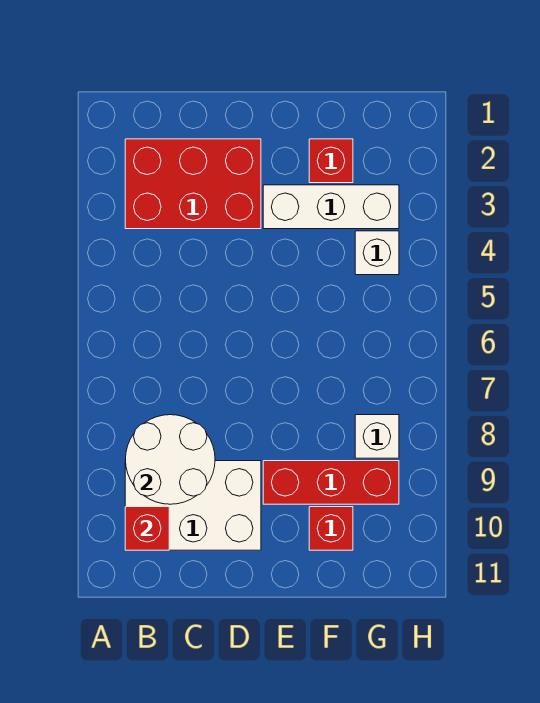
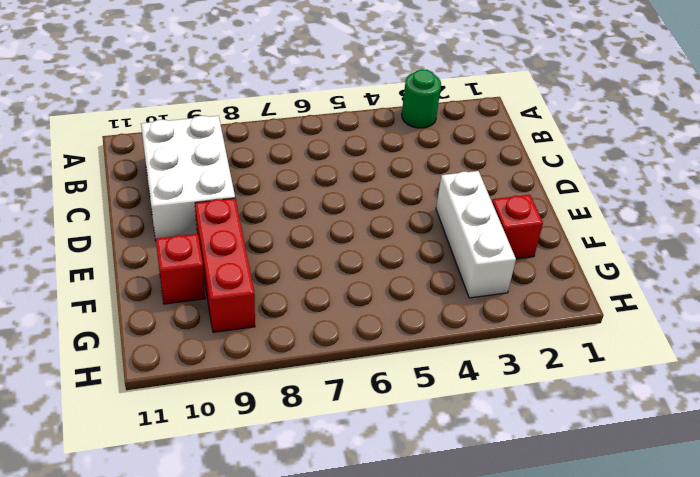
green 1x1 round brick [402,69,441,128] -> none
none -> red 2x3 brick [125,139,261,229]
none -> white 1x1 brick [355,231,399,275]

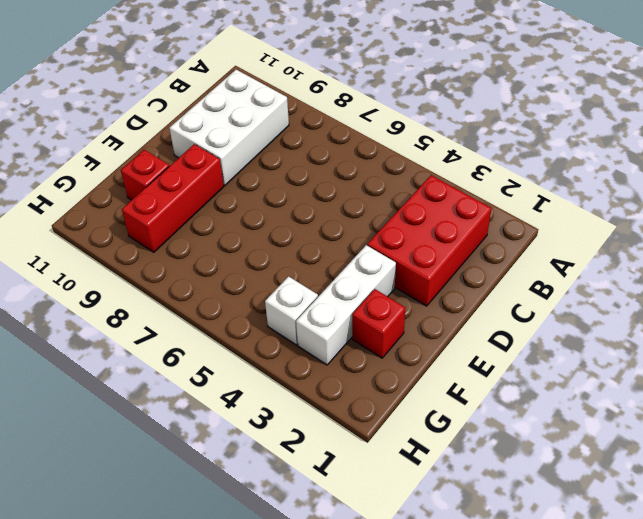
none -> white 1x1 brick [355,415,399,458]
none -> white 2x2 round brick [126,415,215,504]

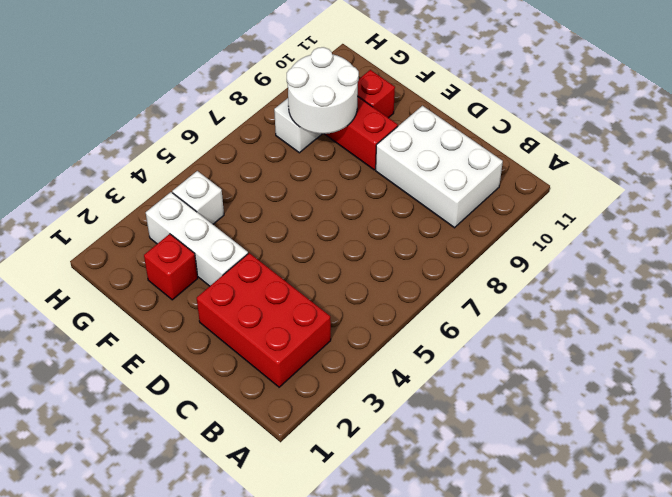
white 2x2 round brick [287,47,359,134] -> white 2x2 round brick moved to [126,415,215,504]
none -> red 1x1 brick [125,507,169,550]

